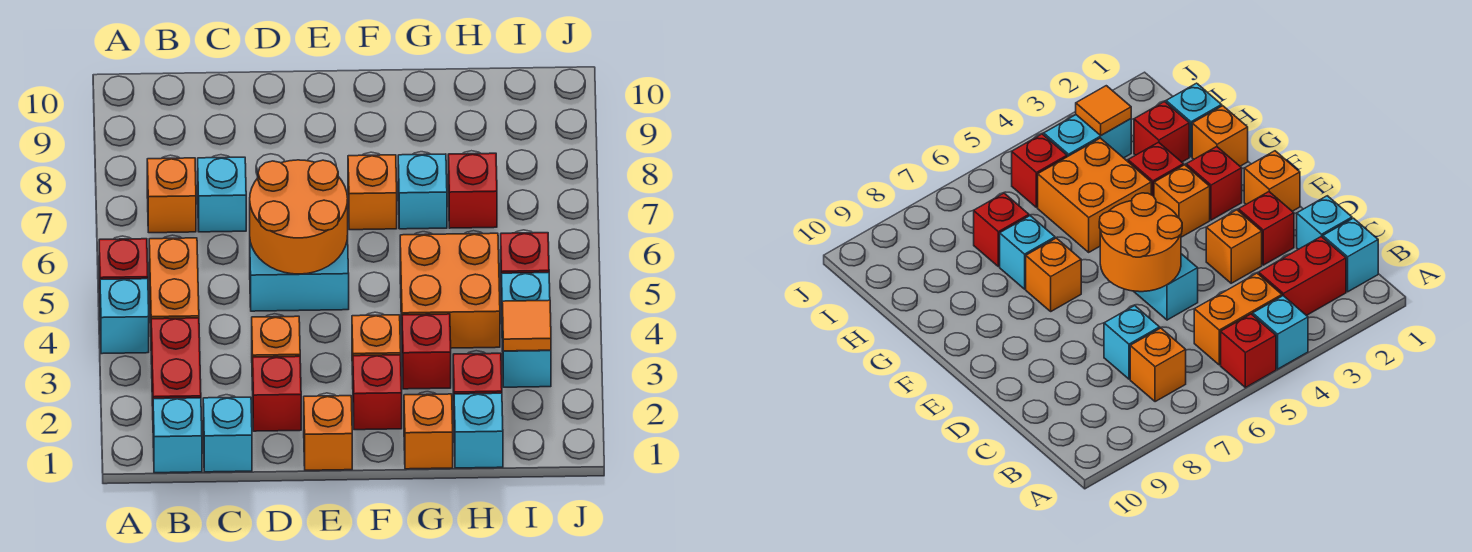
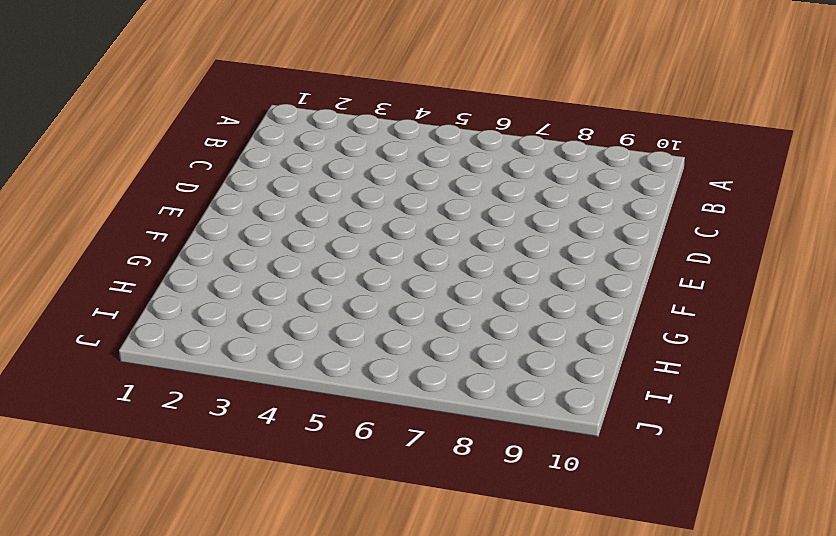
none -> cyan 1x1 brick [100,279,149,354]
none -> red 1x1 brick [99,239,148,289]
none -> cyan 1x1 brick [153,398,202,473]

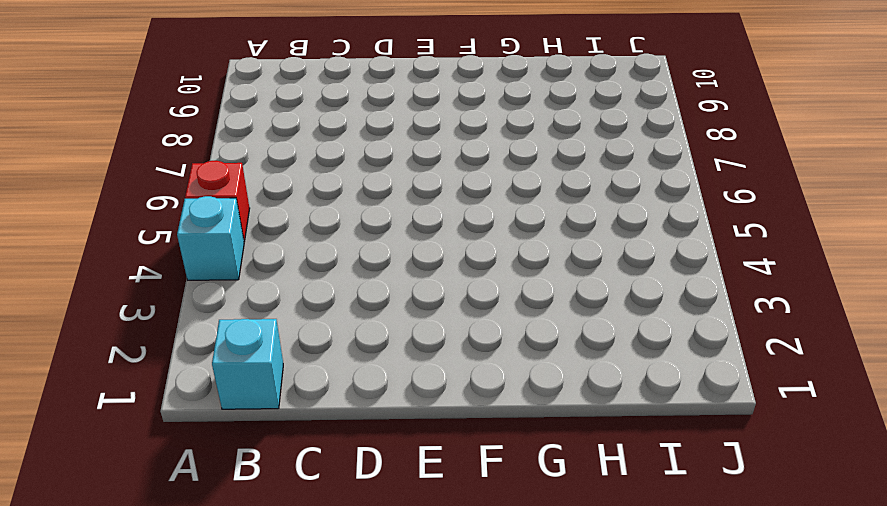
none -> red 1x2 brick [151,318,201,406]
none -> orange 1x2 brick [149,238,199,323]
none -> orange 1x1 brick [147,158,196,233]

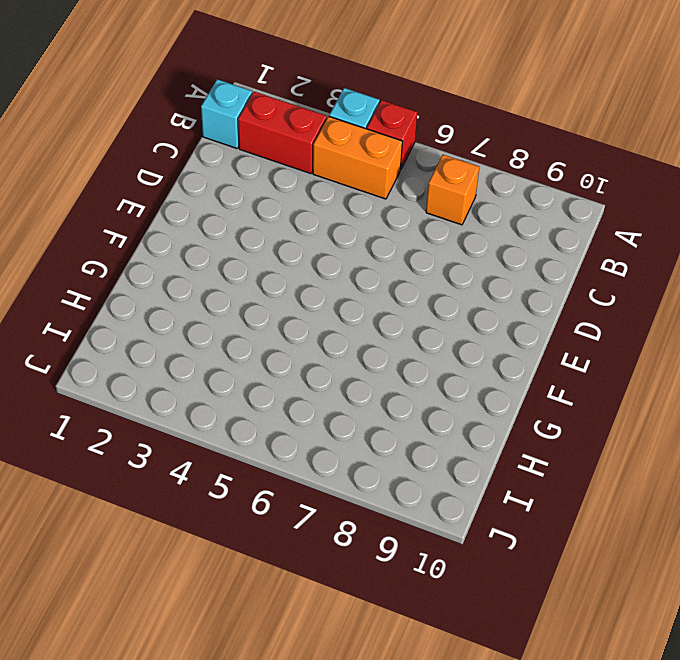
none -> cyan 1x1 brick [203,397,252,472]
none -> cyan 1x1 brick [198,157,246,232]
none -> red 1x1 brick [253,356,301,431]

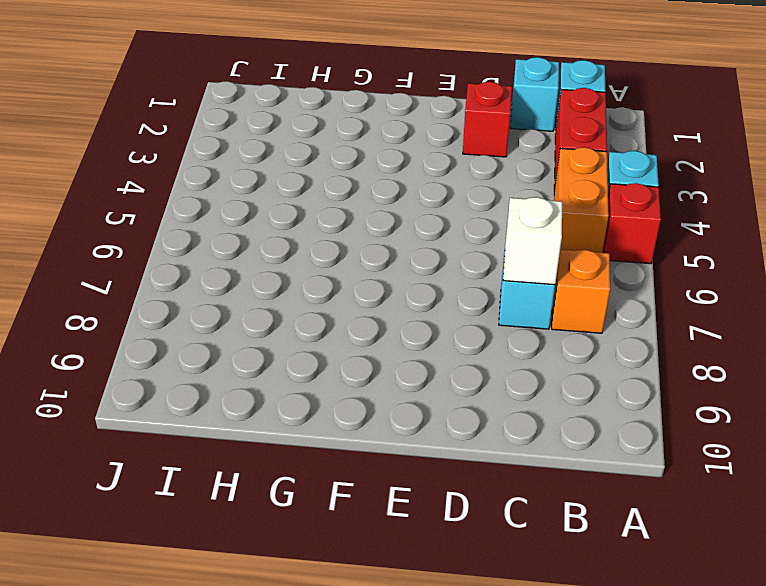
white 1x1 brick [503,197,562,285] -> none
none -> orange 1x1 brick [252,316,300,390]
none -> cyan 1x2 brick [250,236,349,311]
none -> orange 1x1 brick [304,396,352,470]

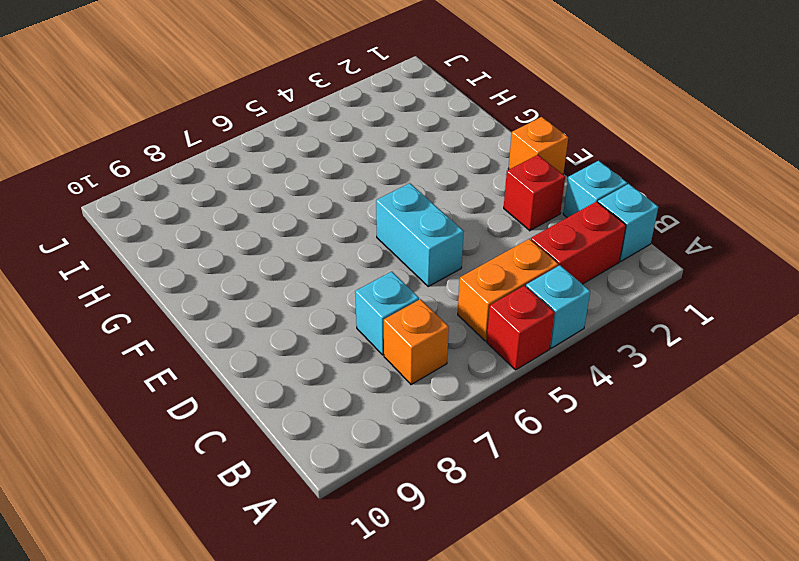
none -> orange 1x1 brick [252,316,300,390]
none -> red 1x1 brick [353,355,402,430]
none -> orange 1x1 brick [352,315,401,375]

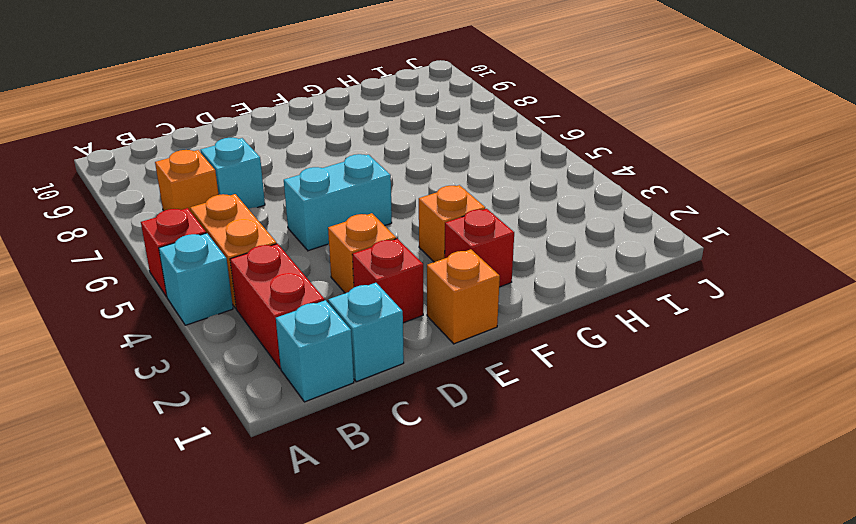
none -> orange 1x1 brick [348,155,397,230]
none -> orange 1x1 brick [404,394,453,469]
none -> red 1x1 brick [402,314,451,389]

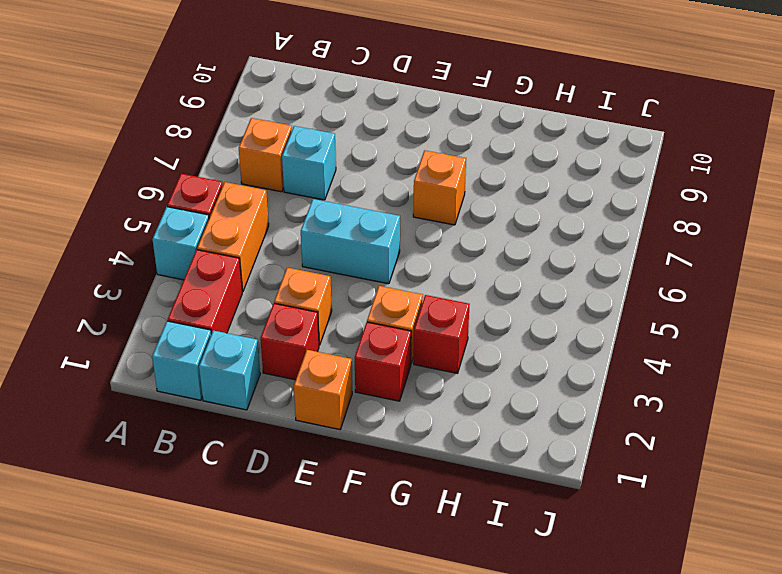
none -> orange 1x1 brick [404,394,453,469]
none -> orange 2x2 brick [400,233,500,348]
none -> cyan 1x1 brick [398,154,447,229]

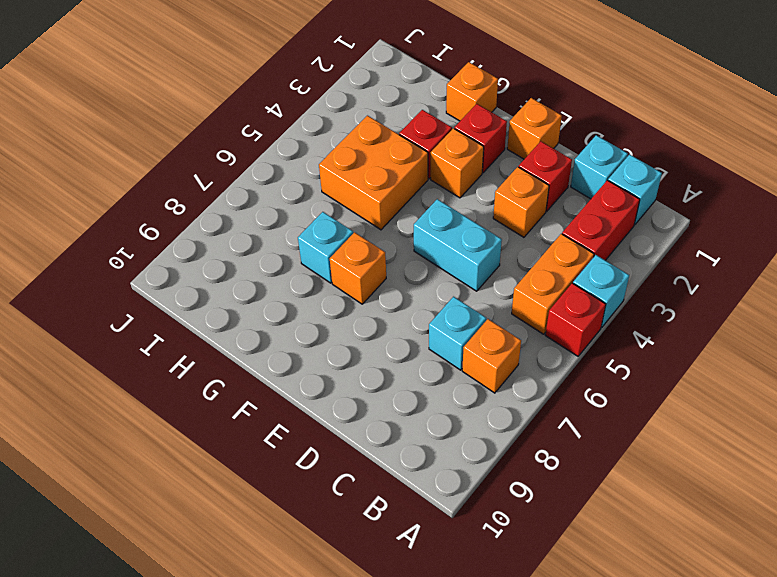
none -> cyan 1x1 brick [454,393,503,468]
none -> red 1x1 brick [453,353,502,401]
none -> red 1x1 brick [448,153,497,228]

